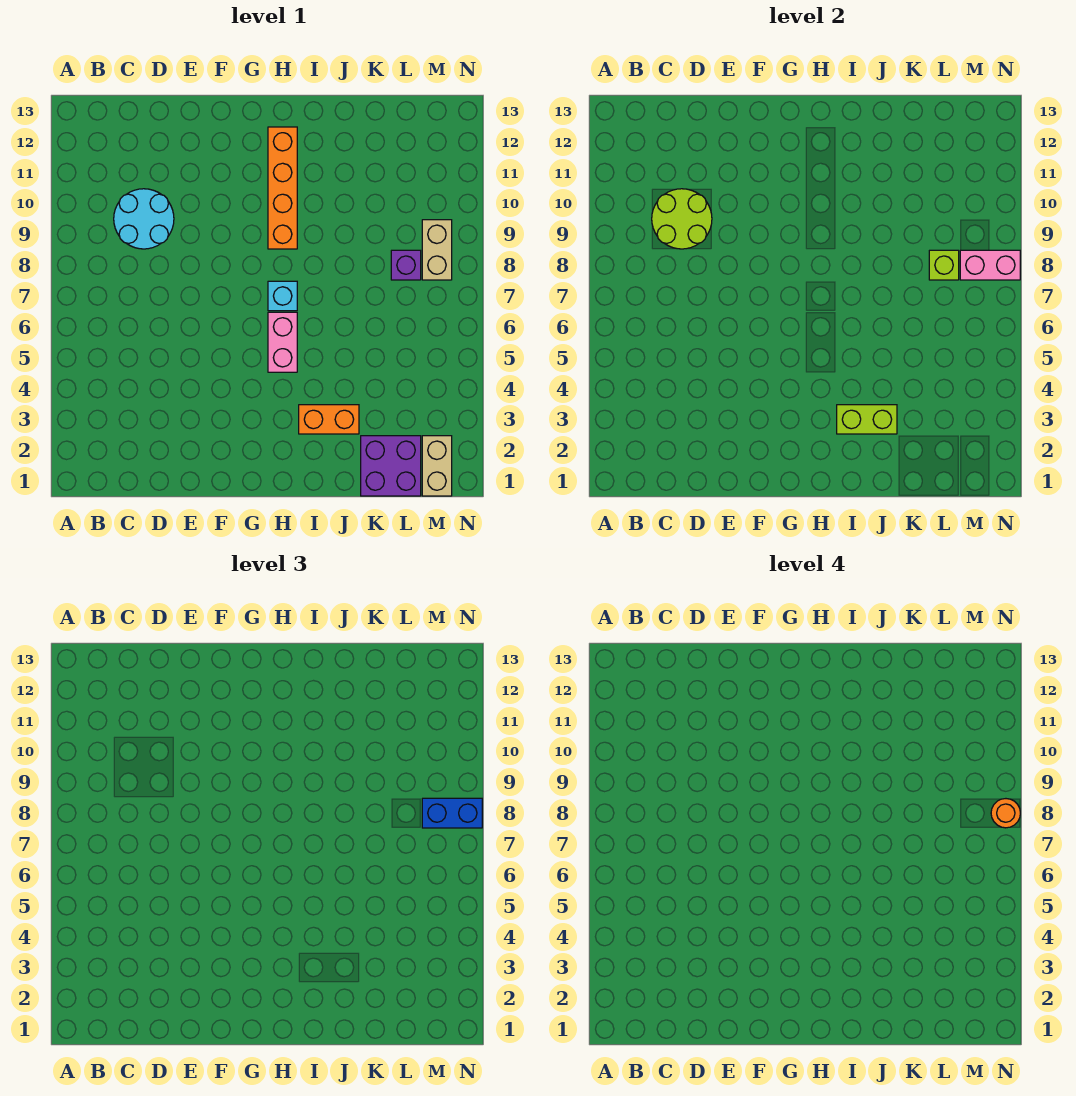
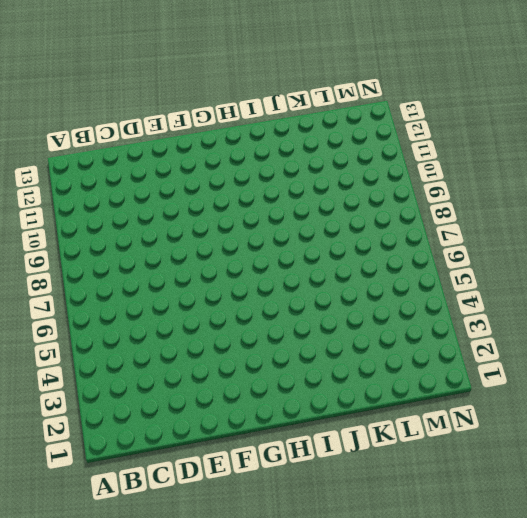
none -> cyan 2x2 round brick [114,189,174,249]
none -> pink 1x2 brick [268,312,297,372]
none -> cyan 1x1 brick [268,281,297,311]

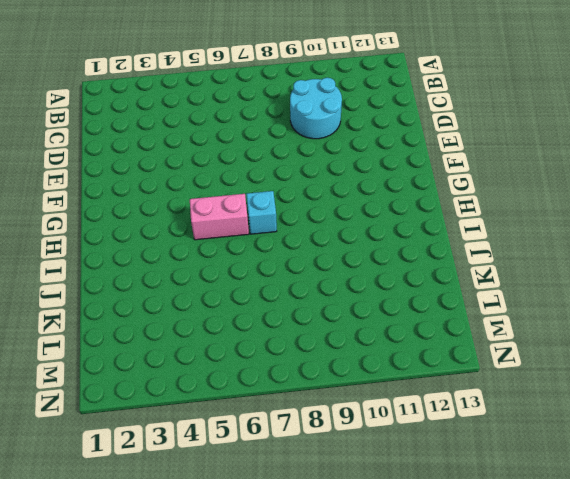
none -> orange 1x4 brick [268,127,297,249]
none -> orange 1x2 brick [299,405,359,434]
none -> purple 2x2 brick [361,436,421,496]

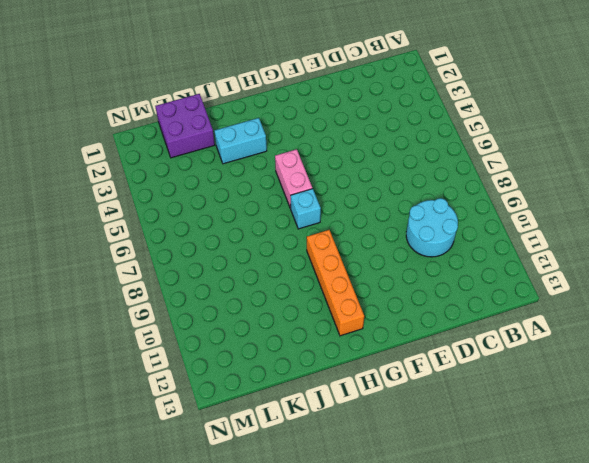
cyan 1x2 brick [214,118,267,164] -> orange 1x2 brick [299,405,359,434]
none -> purple 1x1 brick [391,250,421,280]
none -> tan 1x2 brick [422,436,452,496]
none -> tan 1x2 brick [422,220,452,280]

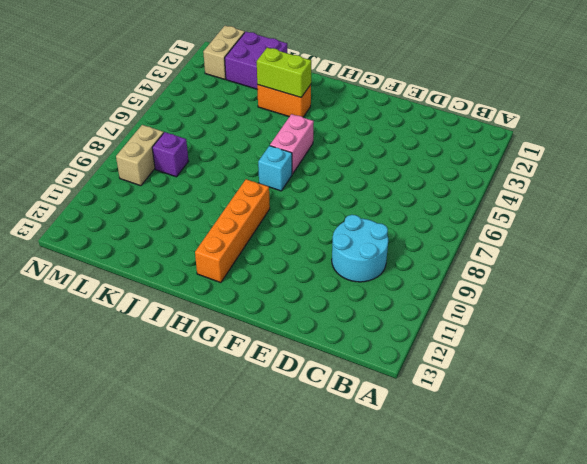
none -> lime 2x2 round brick [652,189,712,249]
none -> lime 1x1 brick [929,250,959,280]
none -> pink 1x2 brick [960,250,1020,280]

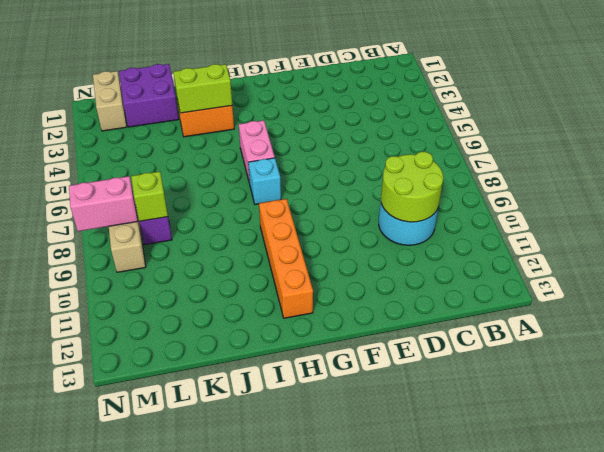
none -> blue 1x2 brick [422,798,482,828]
none -> orange 1x1 round brick [991,799,1020,828]

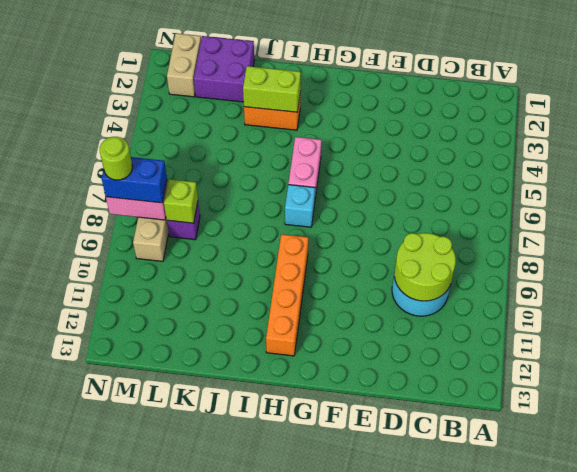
lime 1x1 round brick [100,137,132,180] -> orange 1x1 round brick [991,799,1020,828]

